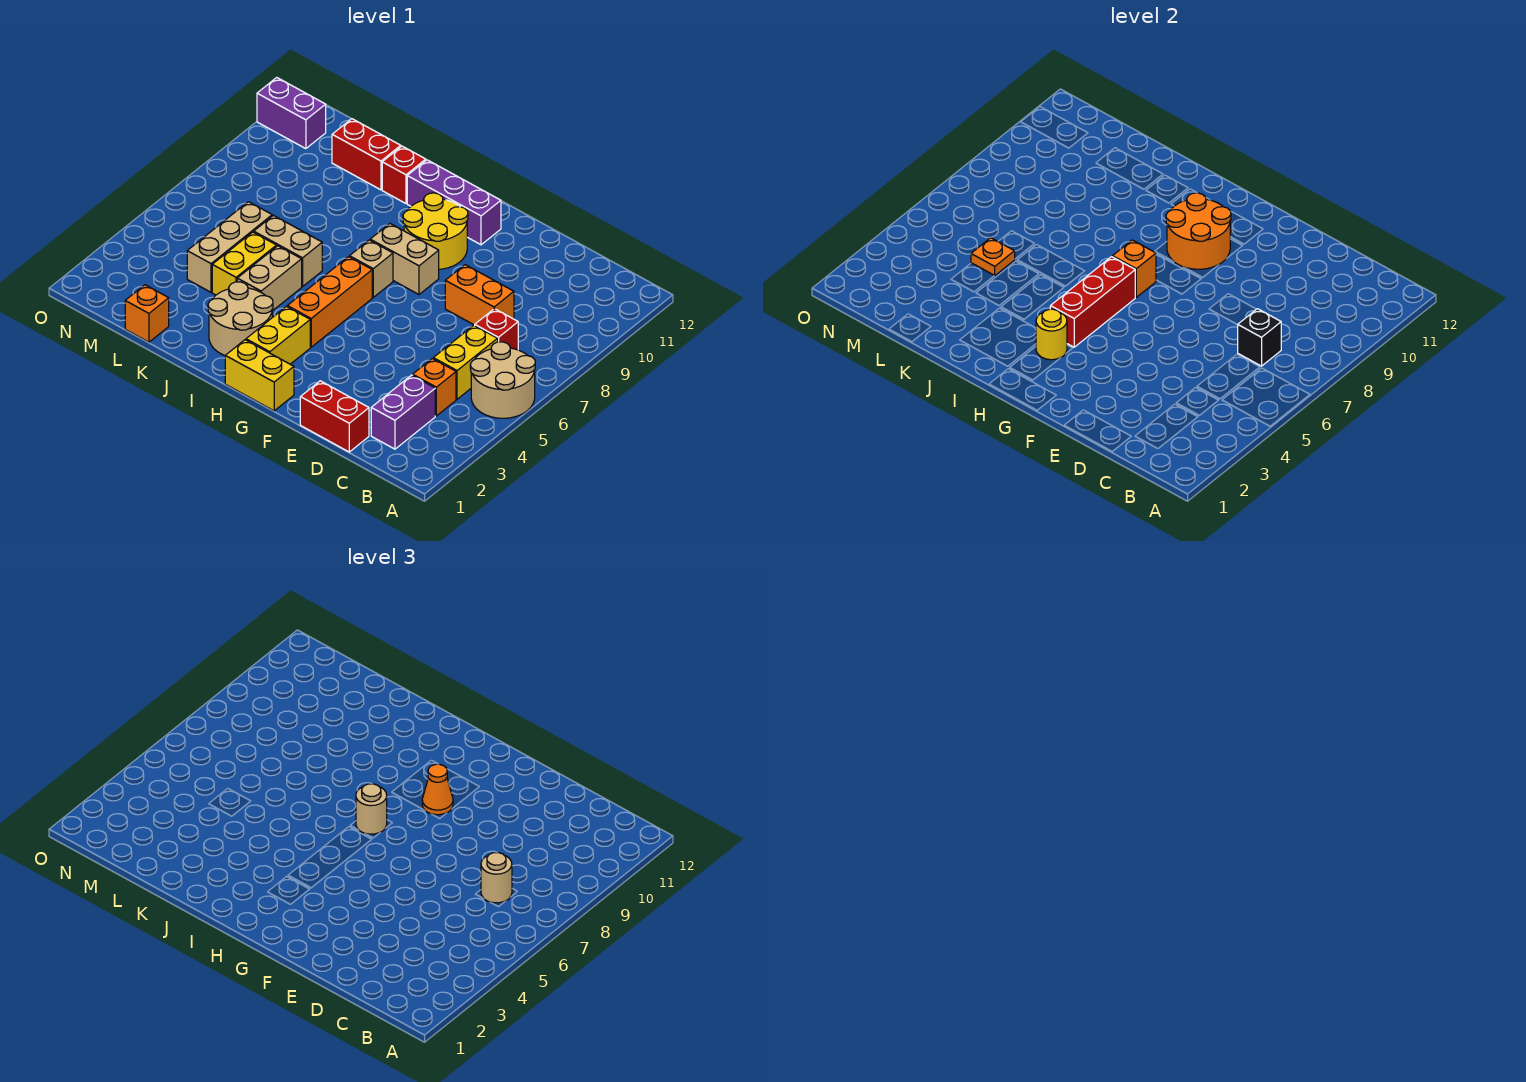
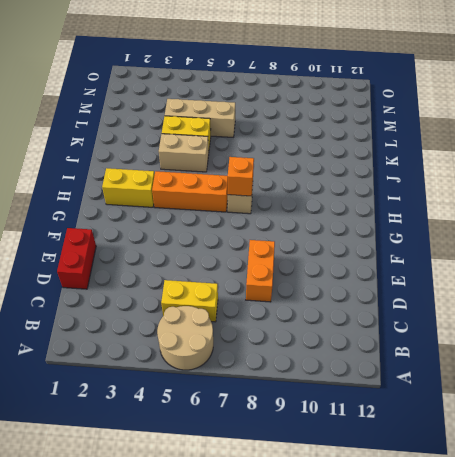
none -> purple 1x2 brick [371,375,435,449]
none -> orange 1x1 brick [413,359,456,416]
none -> red 1x1 brick [475,309,518,350]
none -> yellow 1x2 brick [225,340,294,411]

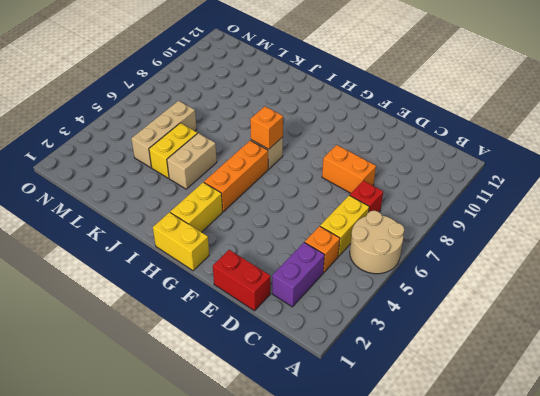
none -> tan 1x2 brick [370,224,439,294]
none -> yellow 2x2 round brick [403,193,468,269]
none -> purple 1x3 brick [407,160,501,245]
none -> tan 2x2 round brick [208,282,273,355]

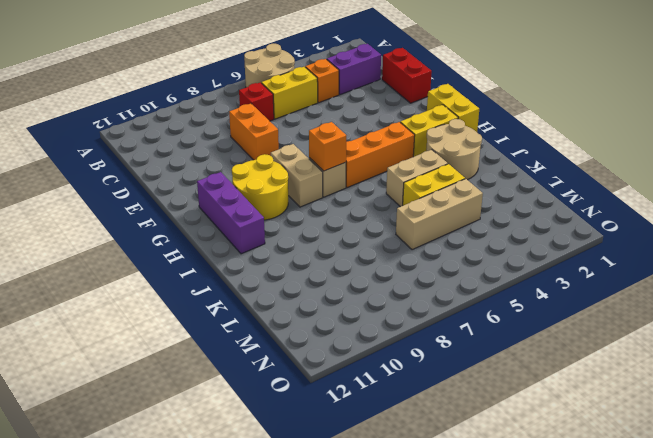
none -> tan 1x2 brick [254,216,322,287]
none -> red 1x1 brick [382,146,426,203]
none -> red 1x2 brick [332,119,401,190]
none -> orange 1x1 brick [125,285,169,342]

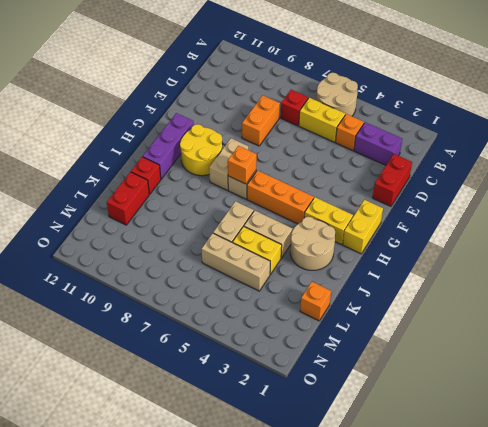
none -> purple 1x2 brick [257,78,326,149]
none -> black 1x1 brick [1238,309,1281,366]
none -> orange 2x2 round brick [1166,193,1231,269]
none -> yellow 1x1 round brick [1036,309,1067,360]

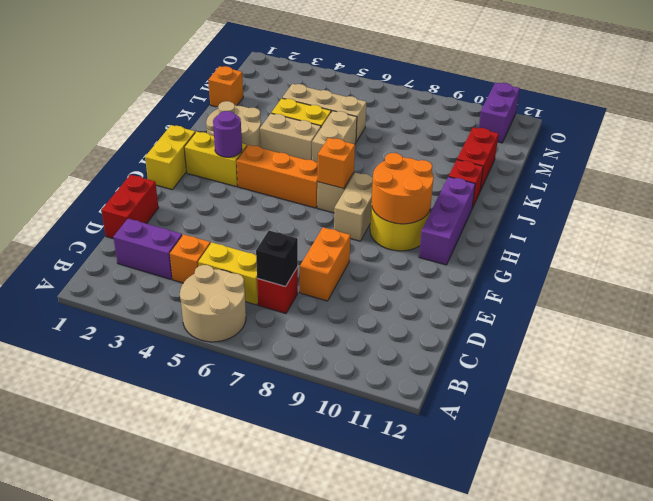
purple 1x1 round brick [213,111,242,157] -> yellow 1x1 round brick [1036,309,1067,360]
none -> red 1x3 brick [1050,257,1135,347]
none -> orange 1x1 plate [971,238,1015,276]
none -> tan 1x1 round brick [481,852,512,903]
none -> orange 1x1 cone [422,764,453,815]

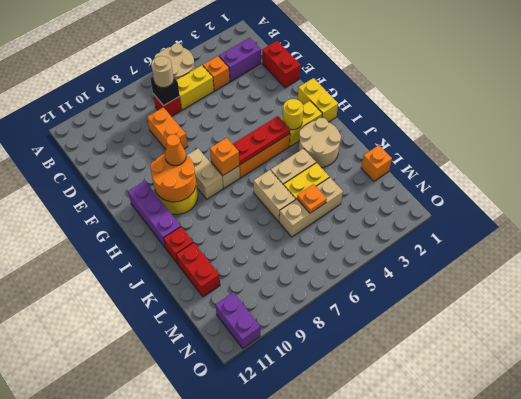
red 1x3 plate [233,116,290,165] -> red 1x3 brick [1050,257,1135,347]
none -> tan 1x1 round brick [356,784,387,834]

